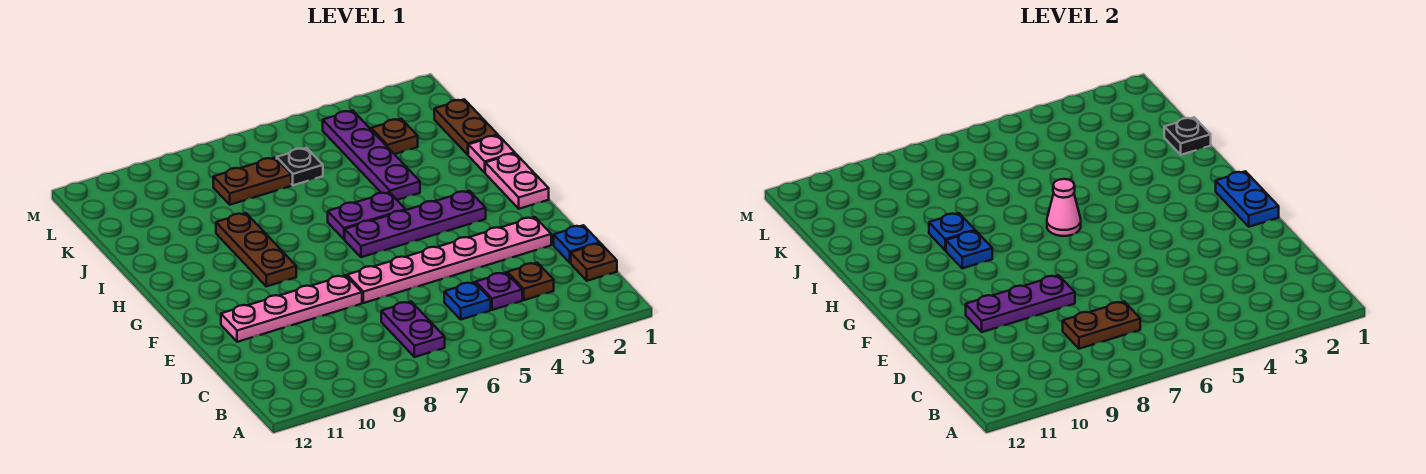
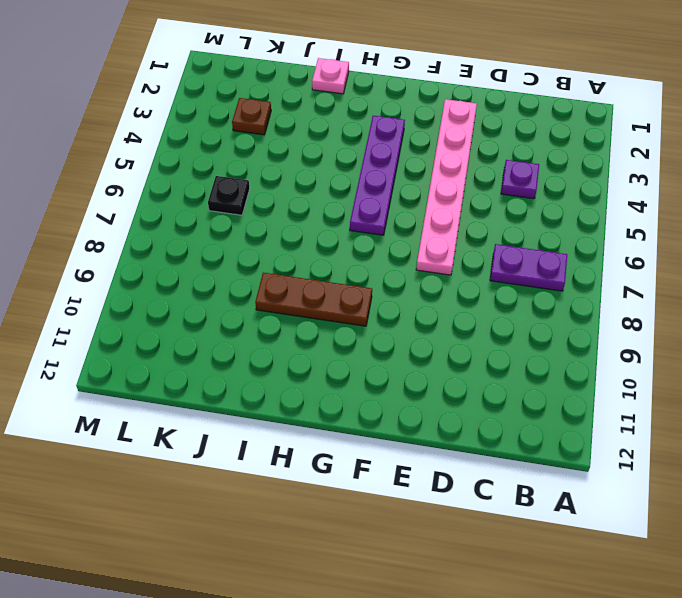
none -> brown 1x1 plate [571,243,617,281]
none -> brown 1x1 plate [507,263,554,300]
none -> blue 1x1 plate [444,282,491,320]

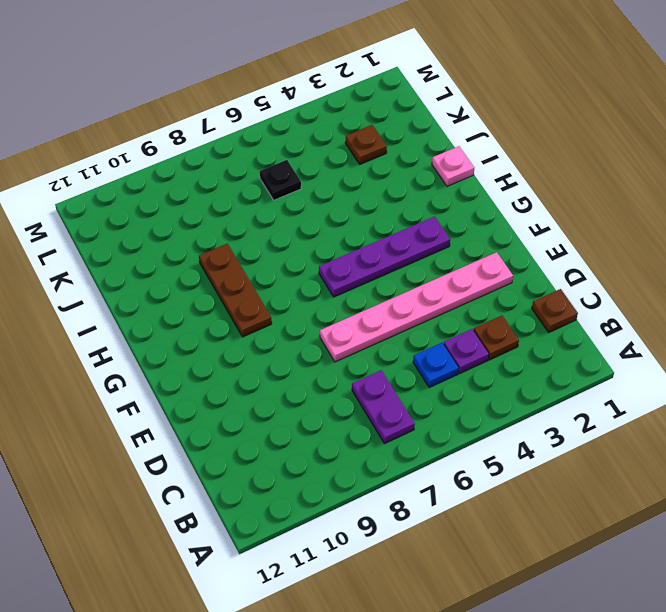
none -> blue 1x1 plate [554,225,600,263]
none -> pink 1x4 plate [221,275,362,342]
none -> pink 1x2 plate [485,153,549,209]

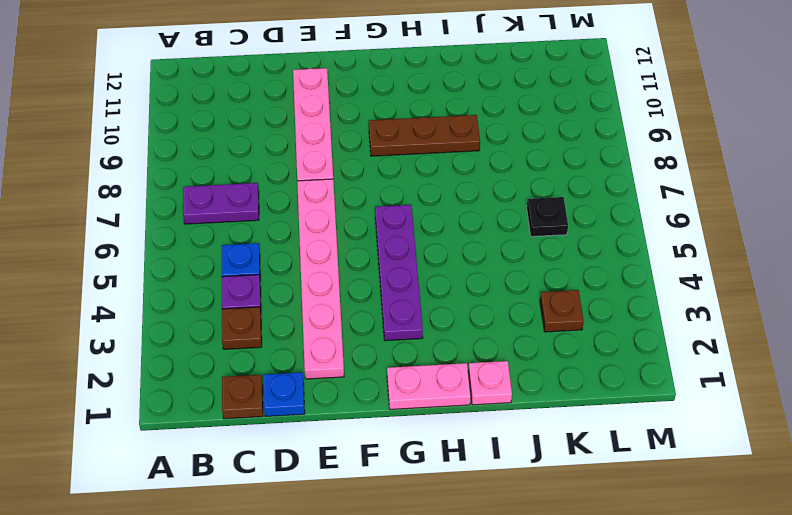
none -> purple 1x2 plate [328,192,406,239]
none -> purple 1x4 plate [323,110,420,200]
none -> brown 1x2 plate [434,99,498,155]

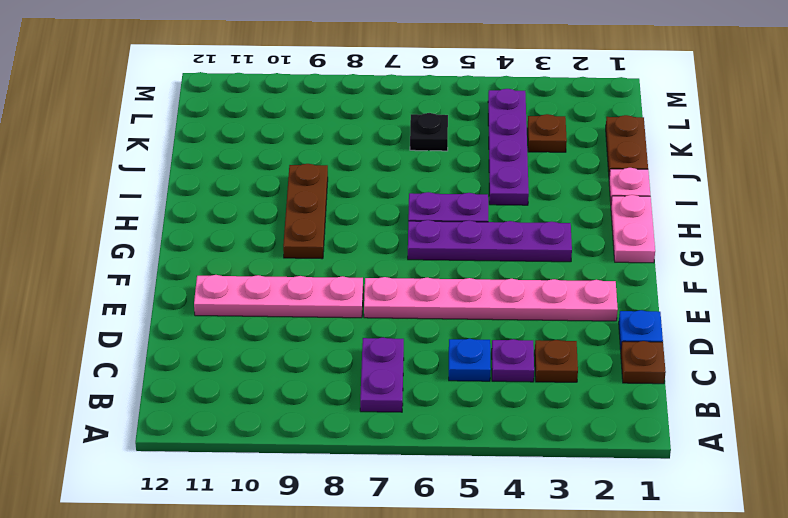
none -> brown 1x2 plate [213,158,291,205]
none -> brown 1x2 plate [1063,302,1140,349]
none -> purple 1x3 plate [966,275,1075,332]

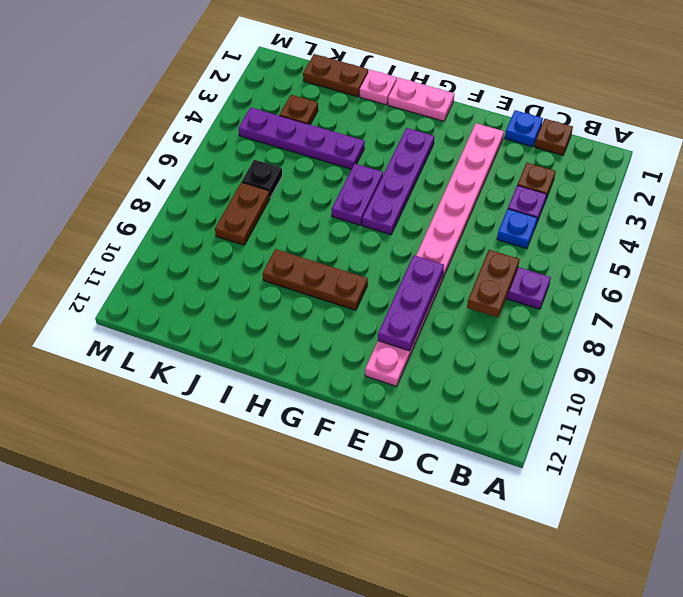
none -> blue 1x2 plate [1216,171,1279,227]
none -> pink 1x1 cone [1047,179,1081,236]
none -> blue 1x1 plate [946,231,992,268]

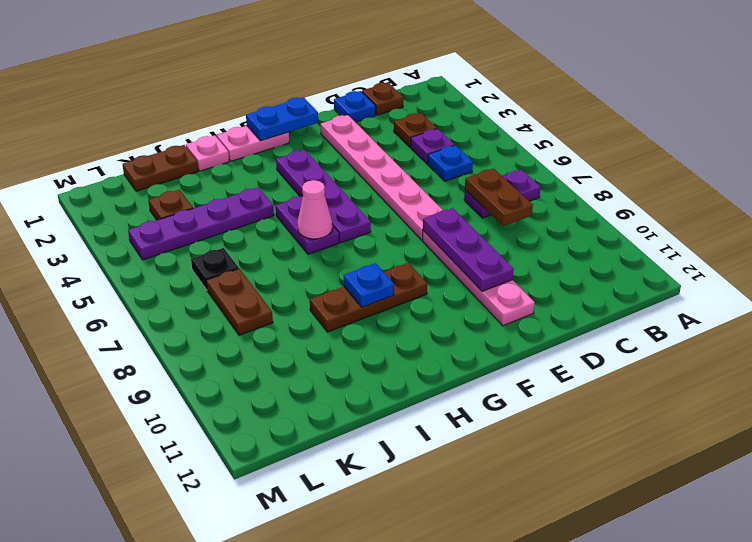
none -> blue 1x1 plate [929,213,975,250]
none -> black 1x1 plate [1164,117,1211,155]

